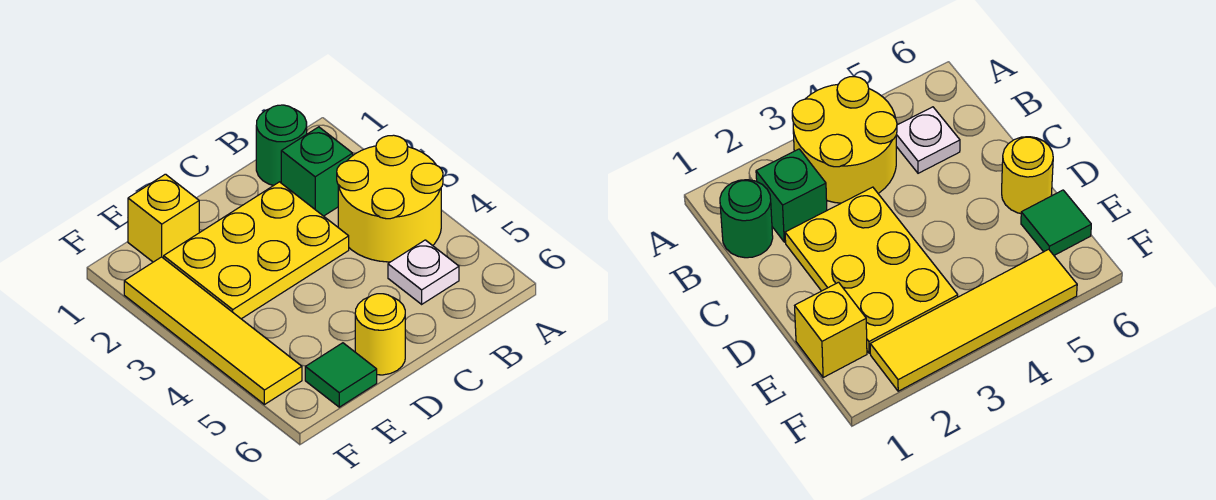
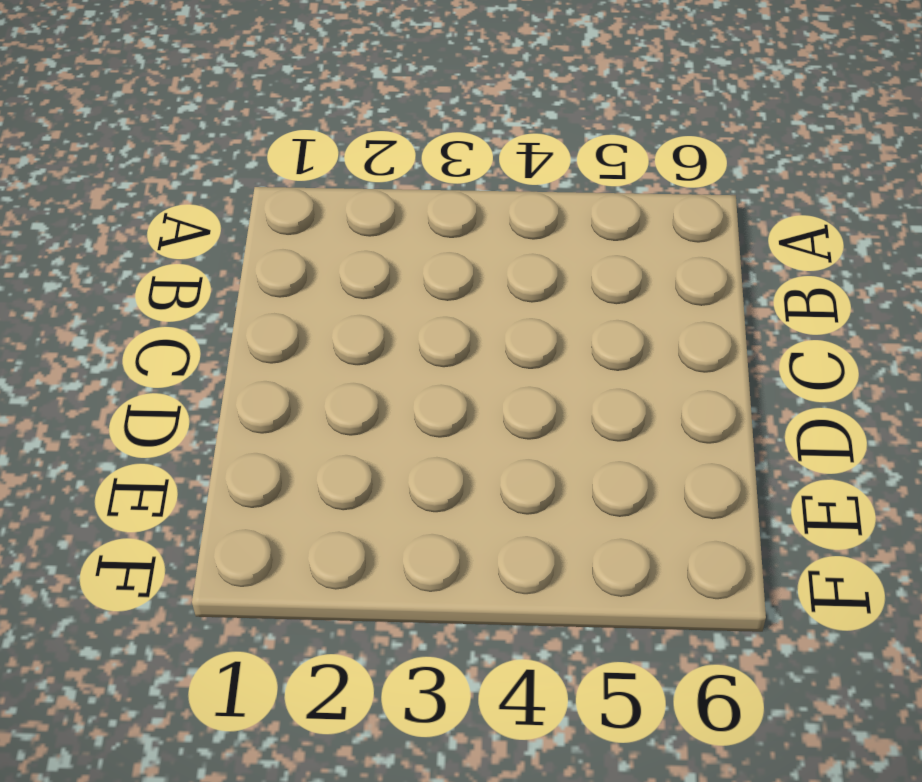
none -> yellow 2x2 round brick [337,135,443,262]
none -> green 1x1 round brick [256,105,307,185]

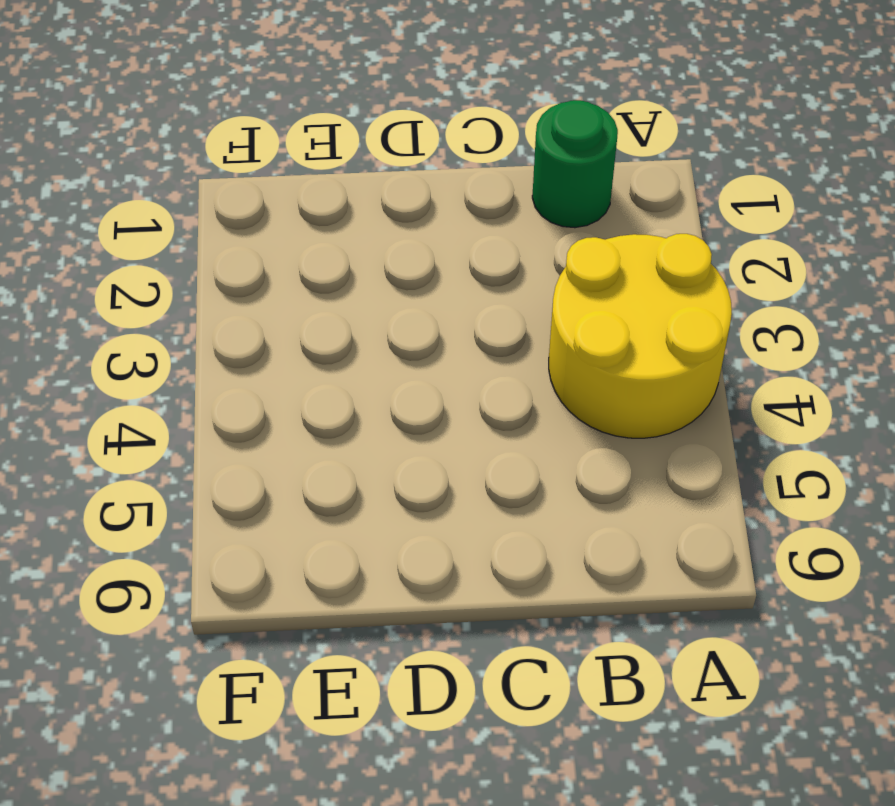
none -> green 1x1 brick [281,127,353,216]
none -> white 1x1 plate [388,240,459,304]

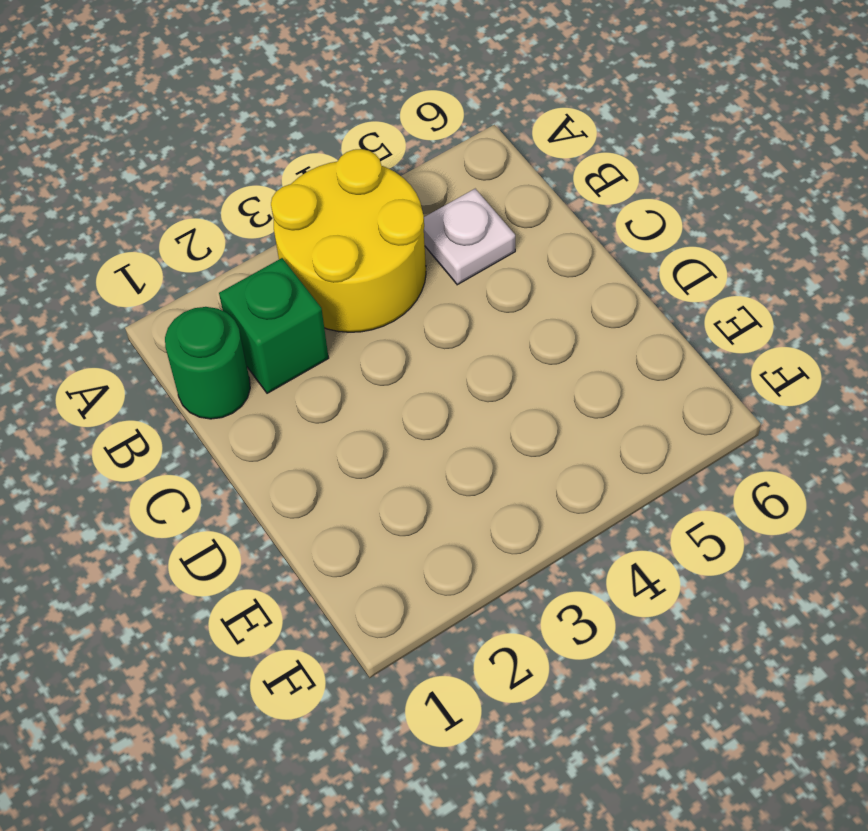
none -> yellow 2x3 plate [164,182,349,319]
none -> yellow 1x1 round brick [355,294,405,375]

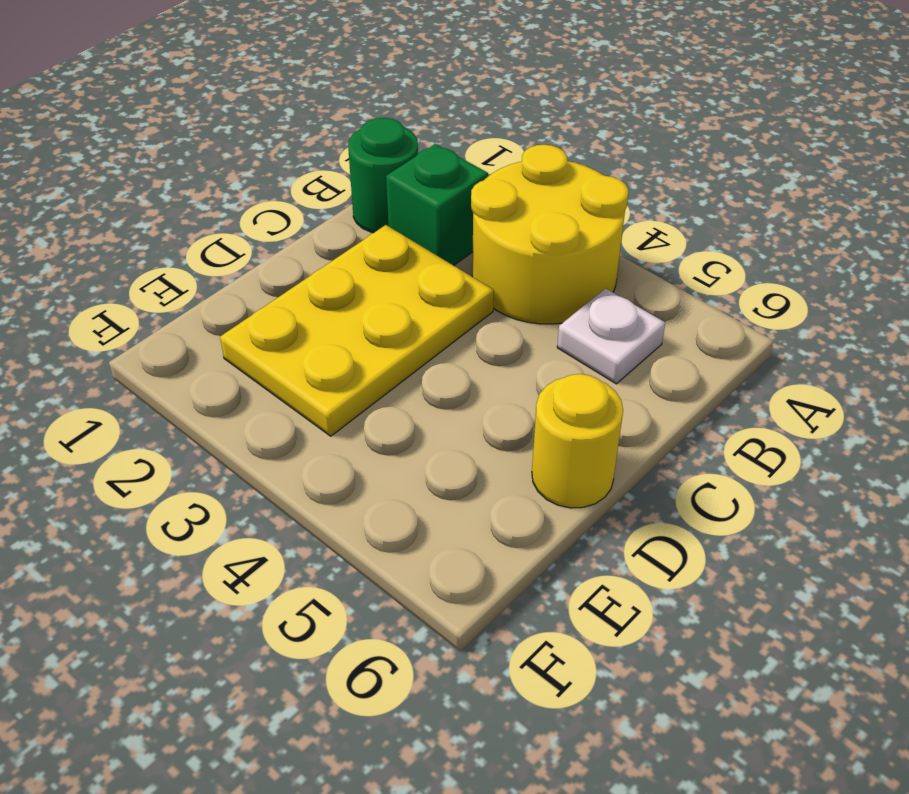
none -> yellow 1x1 brick [128,174,199,262]
none -> green 1x1 tile [305,343,377,407]

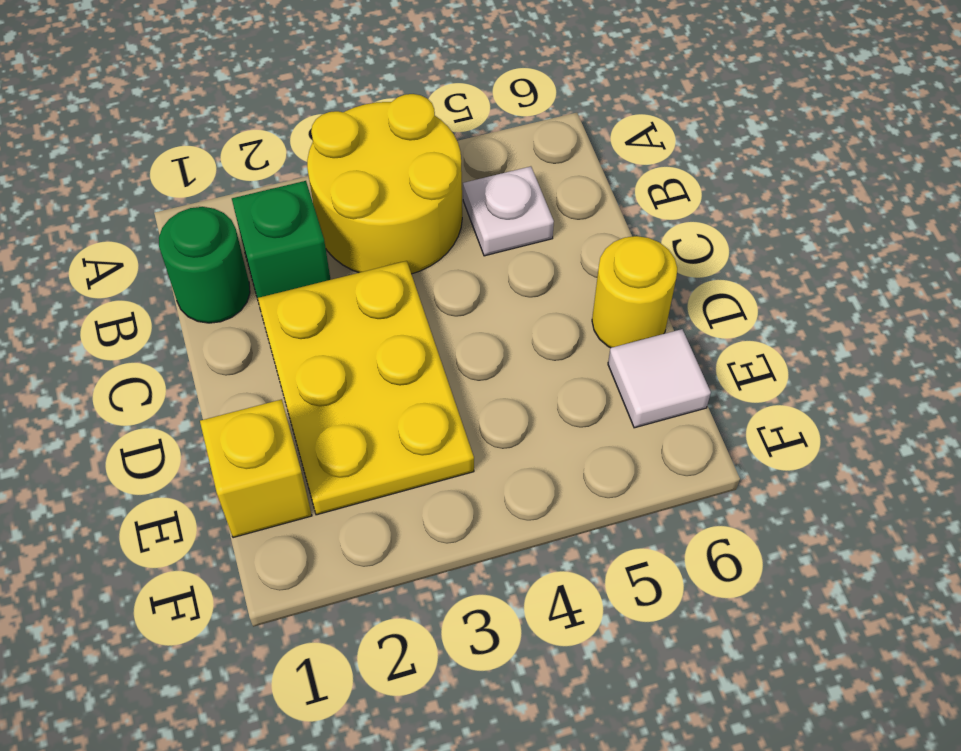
white 1x1 tile [608,329,711,428] -> green 1x1 tile [305,343,377,407]
none -> yellow 1x4 tile [124,257,302,405]

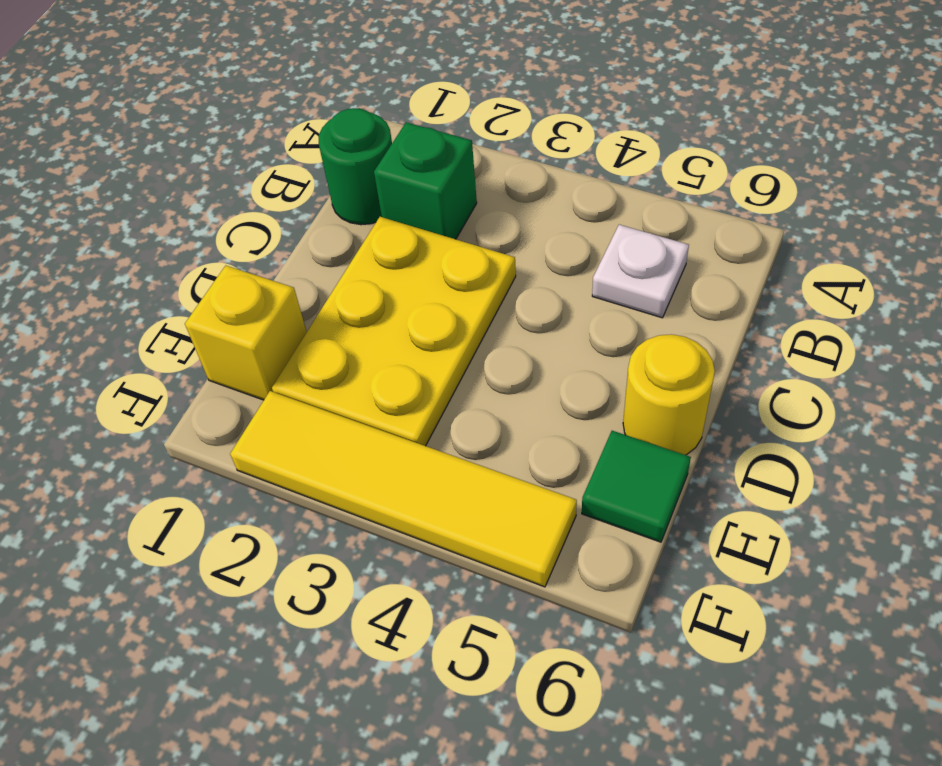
none -> yellow 2x2 round brick [337,135,443,262]

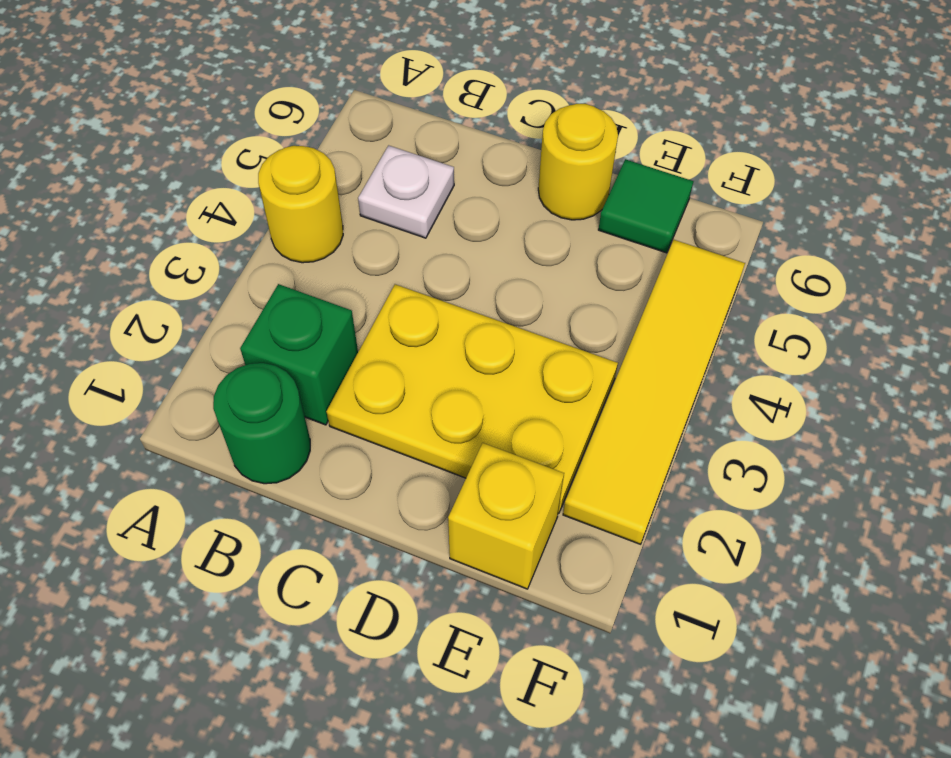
yellow 1x1 round brick [258,146,343,263] -> yellow 2x2 round brick [337,135,443,262]

